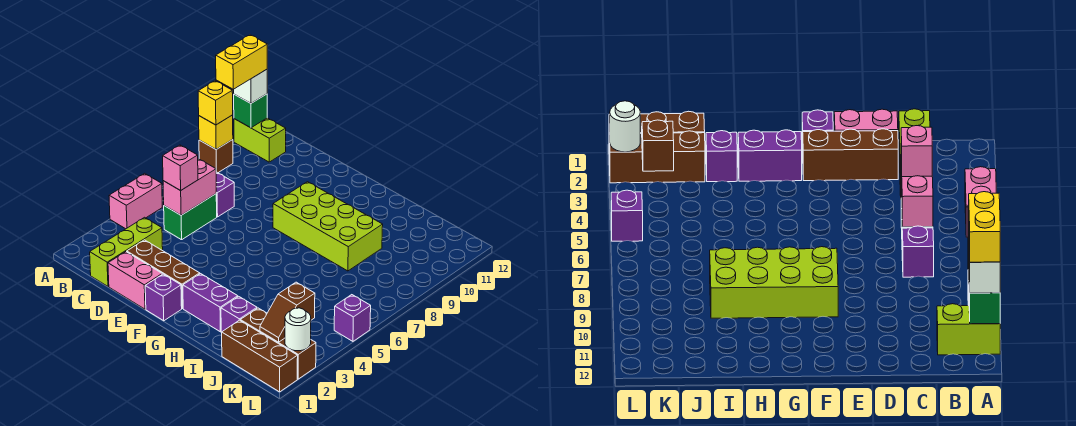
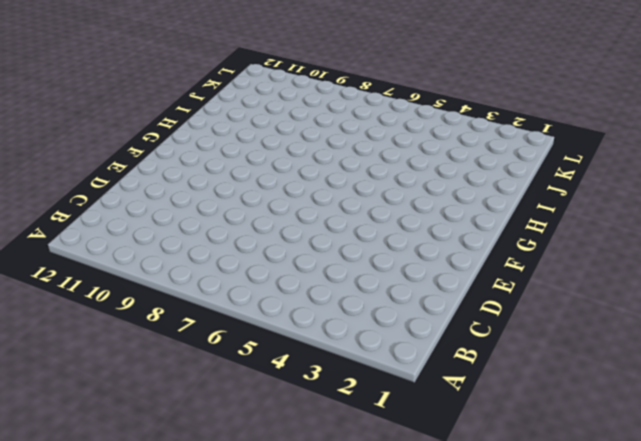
none -> pink 1x2 brick [109,173,162,229]
none -> brown 1x1 brick [199,140,233,173]
none -> lime 1x2 brick [234,118,286,162]

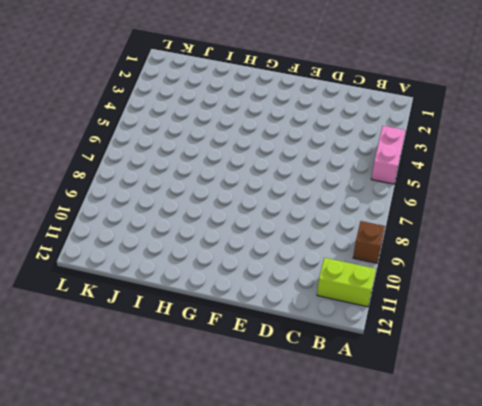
none -> lime 1x3 brick [90,217,163,286]
none -> green 1x2 brick [164,194,217,240]
none -> purple 1x1 brick [216,172,234,217]

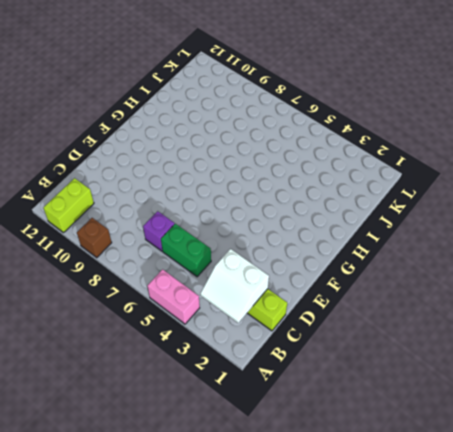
white 2x2 slope [200,249,269,323] -> none
none -> pink 1x2 brick [108,252,162,309]
none -> brown 1x3 brick [127,240,200,309]
none -> purple 1x1 brick [145,274,182,321]

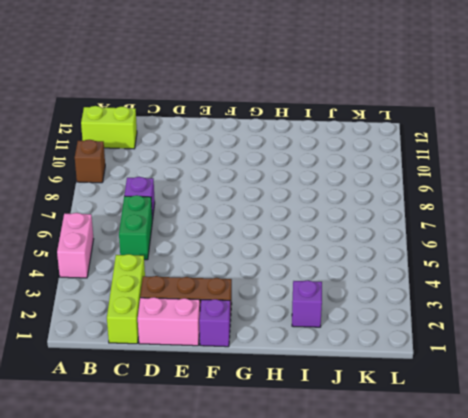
none -> lime 2x4 brick [273,182,383,271]
none -> purple 1x2 brick [183,274,238,332]
none -> brown 1x3 brick [222,320,298,392]

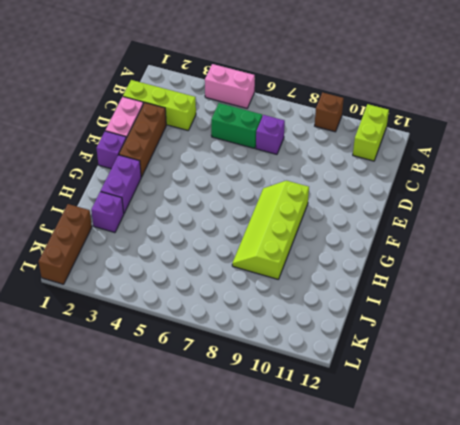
lime 2x4 slope [232,181,309,279] -> lime 2x4 brick [273,182,383,271]
none -> brown 1x3 brick [240,308,316,379]
none -> purple 1x1 brick [334,295,371,341]
none -> yellow 1x1 brick [199,115,233,149]

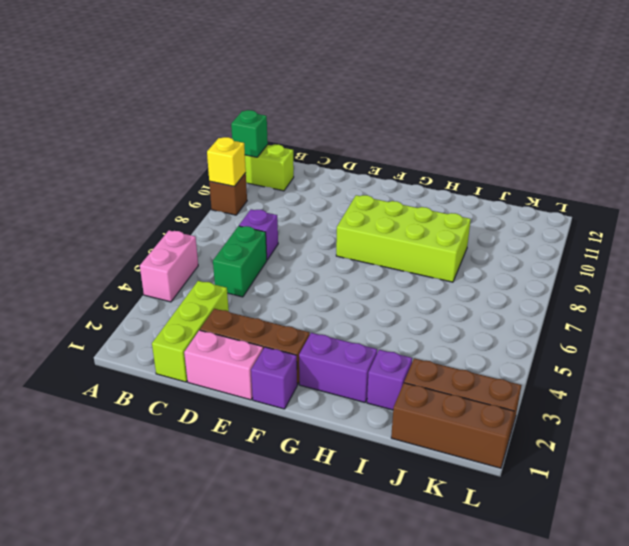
none -> purple 1x1 brick [334,295,371,341]
none -> pink 1x2 brick [163,159,216,215]
none -> brown 1x2 slope [260,282,315,342]

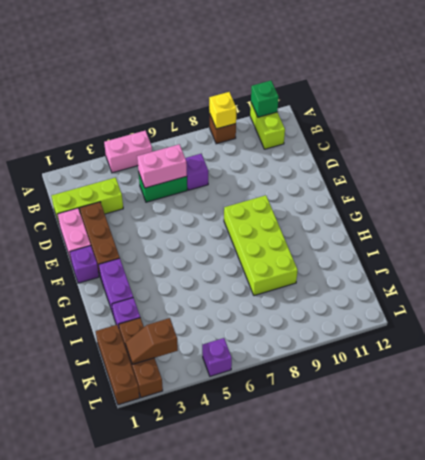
none -> white 1x1 round brick [285,308,311,351]
none -> yellow 1x1 brick [198,81,233,125]
none -> white 1x1 brick [234,69,267,103]

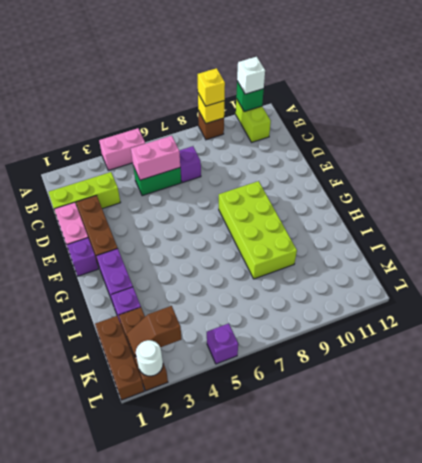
none -> pink 1x1 brick [163,145,198,191]
none -> yellow 1x2 brick [216,35,267,89]

